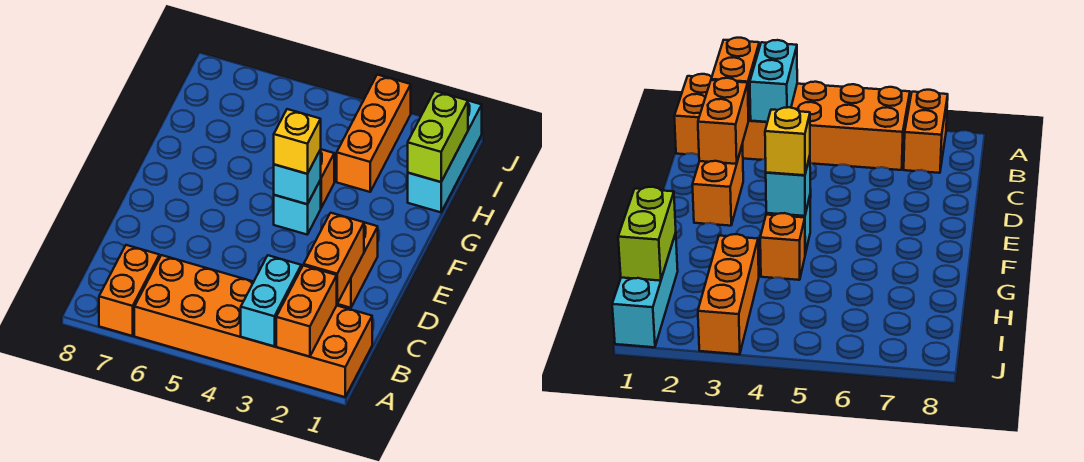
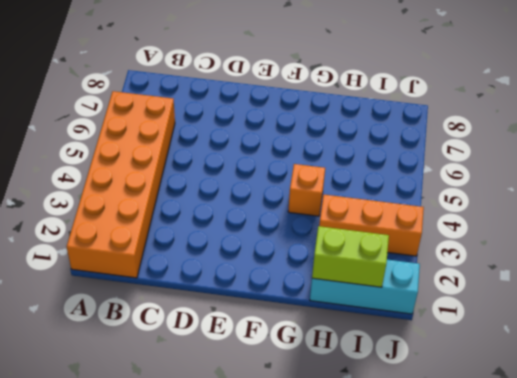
none -> orange 1x2 brick [99,245,159,336]
none -> orange 1x2 brick [337,222,378,308]
none -> cyan 1x1 brick [274,180,321,235]

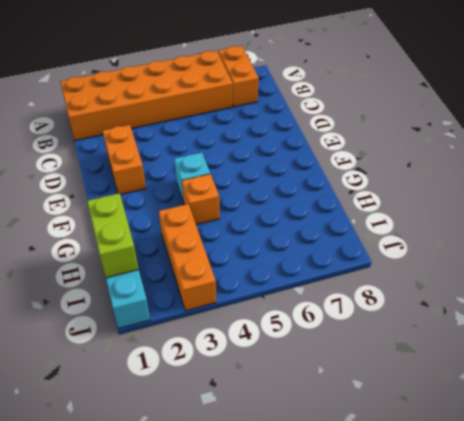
none -> orange 1x2 brick [276,265,337,357]
none -> cyan 1x2 brick [241,255,301,346]
none -> orange 1x2 brick [304,213,364,303]

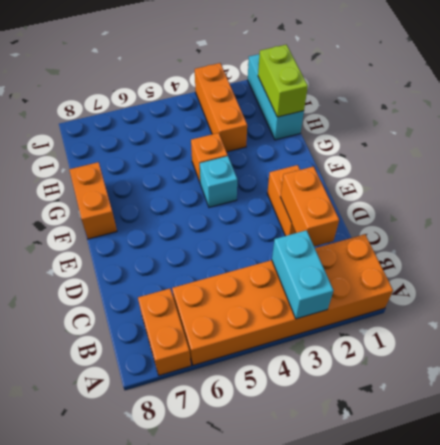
orange 1x2 brick [69,162,117,239] -> orange 1x2 brick moved to [276,265,337,357]
none -> cyan 1x1 brick [274,149,321,204]
none -> yellow 1x1 brick [274,109,321,174]

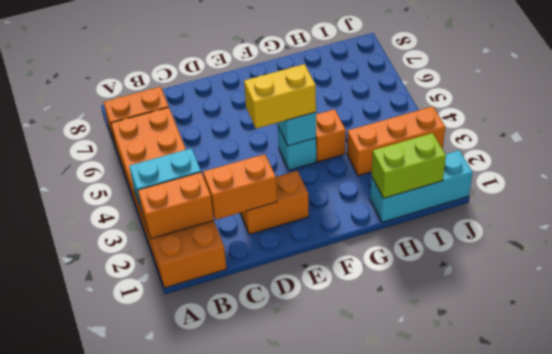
yellow 1x2 brick [244,64,316,129] -> yellow 1x1 brick [274,109,321,174]

